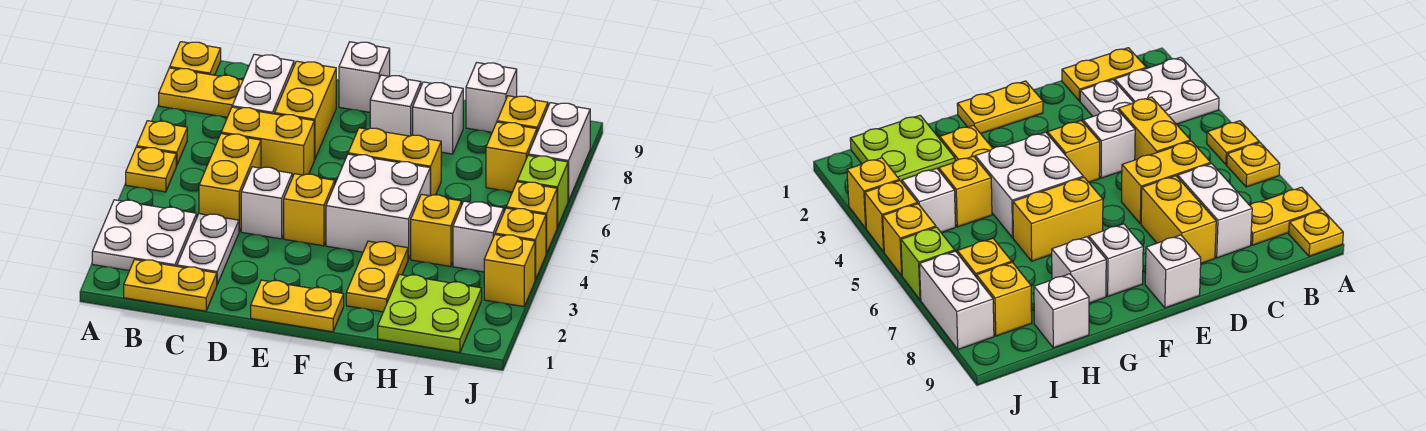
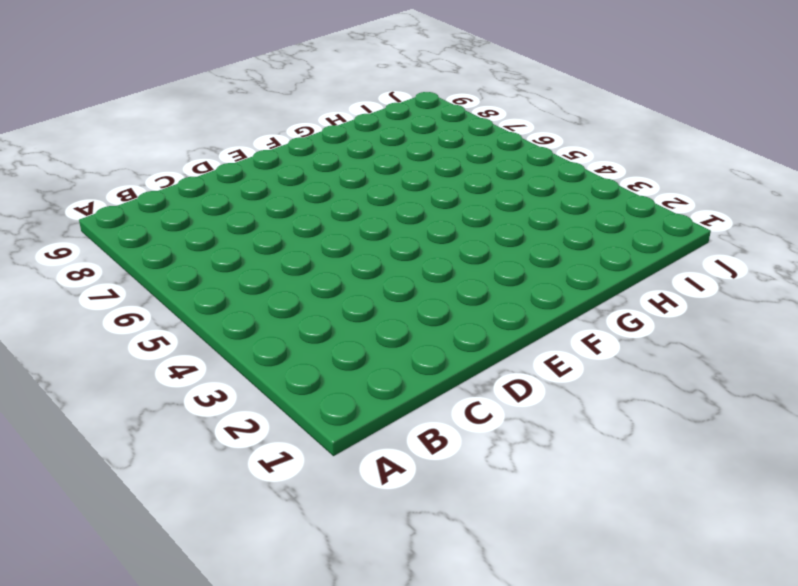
none -> white 2x2 plate [92,200,197,271]
none -> yellow 1x1 plate [126,147,176,192]
none -> yellow 1x1 plate [137,121,187,166]
none -> yellow 1x2 plate [159,68,243,117]

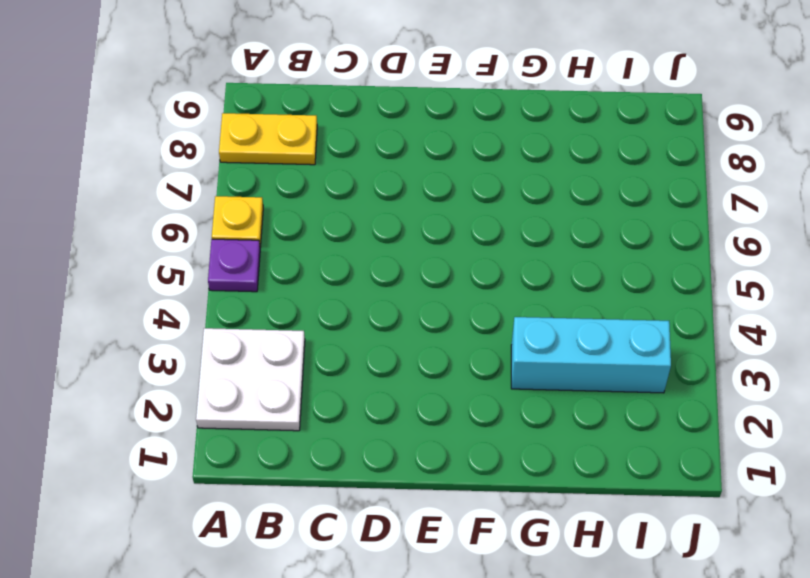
purple 1x1 plate [208,239,260,292] -> yellow 1x1 plate [126,147,176,192]
cyan 1x3 brick [511,317,671,393] -> yellow 1x2 plate [346,241,408,312]
none -> yellow 1x1 plate [170,42,221,75]
none -> yellow 1x2 plate [124,260,217,311]
none -> white 1x2 plate [177,214,239,284]
none -> yellow 1x2 brick [199,134,261,232]

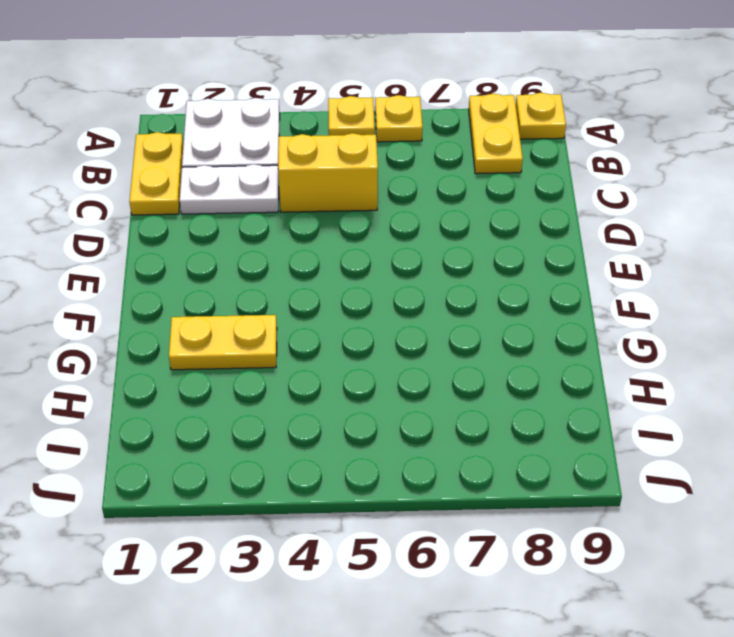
none -> yellow 1x2 brick [221,107,314,178]
none -> white 1x2 brick [232,54,294,114]
none -> white 1x1 brick [241,167,292,239]
none -> yellow 1x2 brick [275,61,336,160]

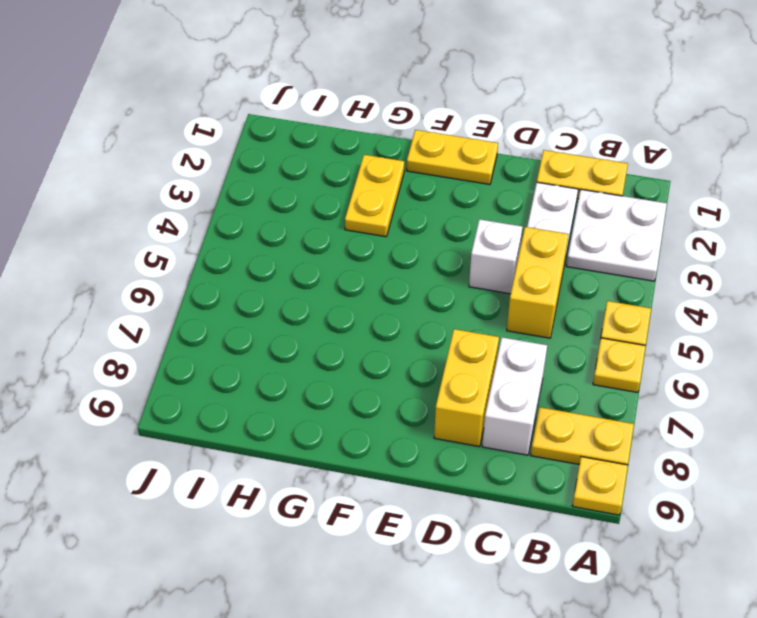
none -> yellow 1x2 brick [221,107,314,178]
none -> yellow 1x1 brick [284,174,335,246]
none -> white 1x1 brick [339,42,390,112]
none -> white 2x2 brick [326,154,430,259]

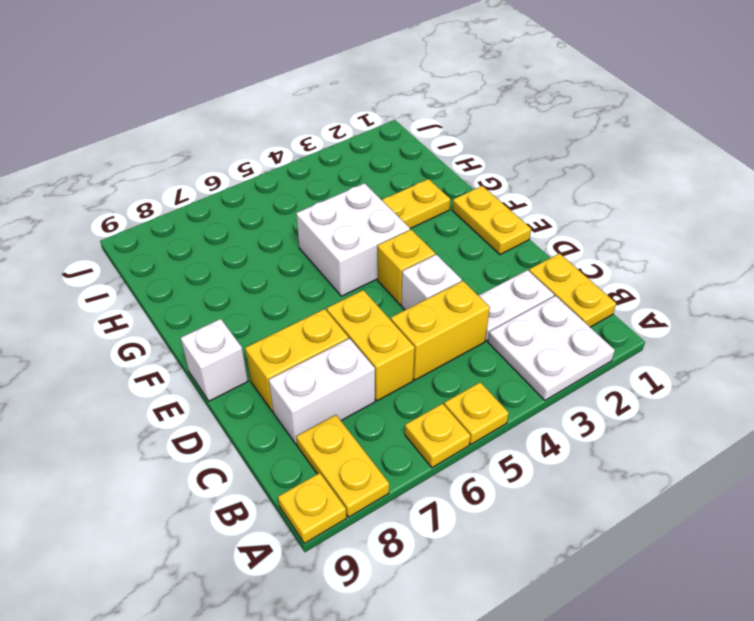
none -> yellow 1x2 brick [348,128,441,196]
none -> white 1x1 brick [370,75,421,136]
none -> white 1x1 brick [413,82,463,154]
none -> lime 2x2 plate [378,274,482,353]

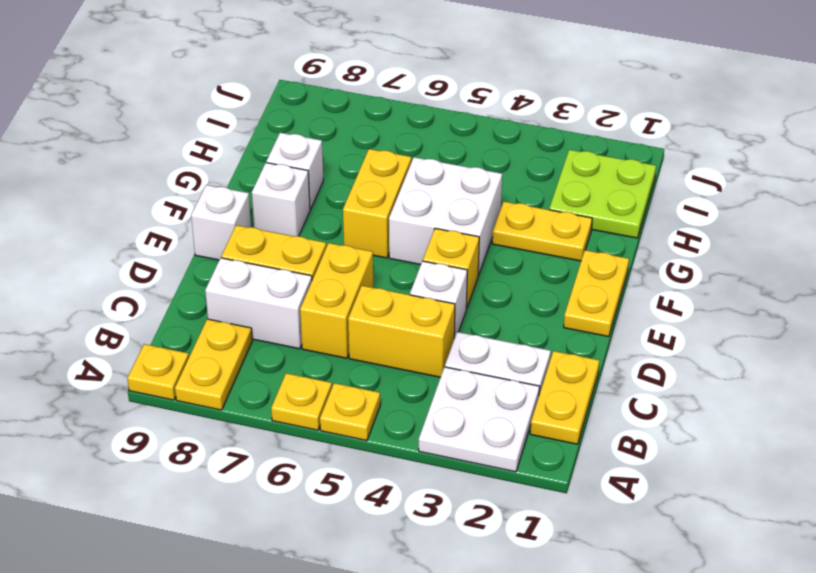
none -> yellow 1x1 brick [411,194,461,267]
none -> white 1x1 brick [466,63,517,132]
none -> white 1x1 brick [453,201,504,272]
none -> yellow 1x1 brick [486,122,537,192]

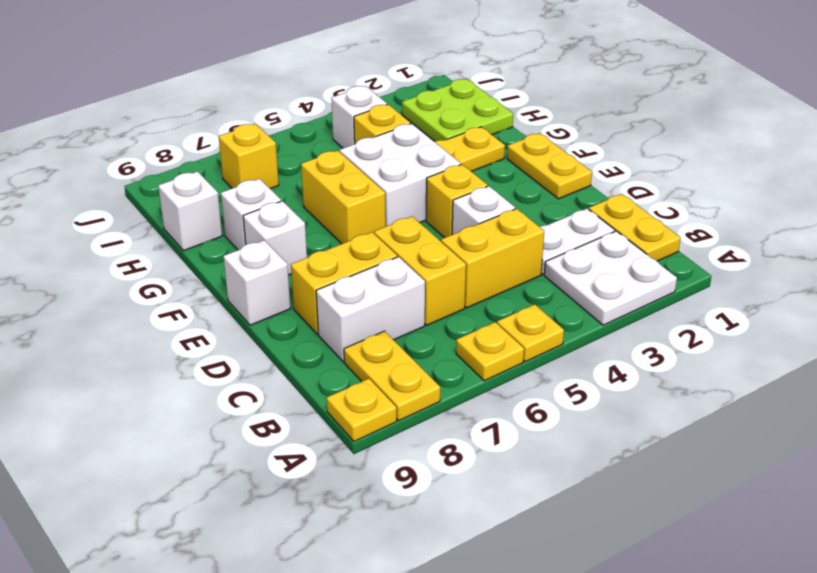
none -> yellow 1x1 brick [497,96,548,132]
none -> yellow 1x1 brick [484,235,535,307]
none -> yellow 1x1 brick [495,208,546,280]
none -> yellow 1x1 brick [506,182,557,254]

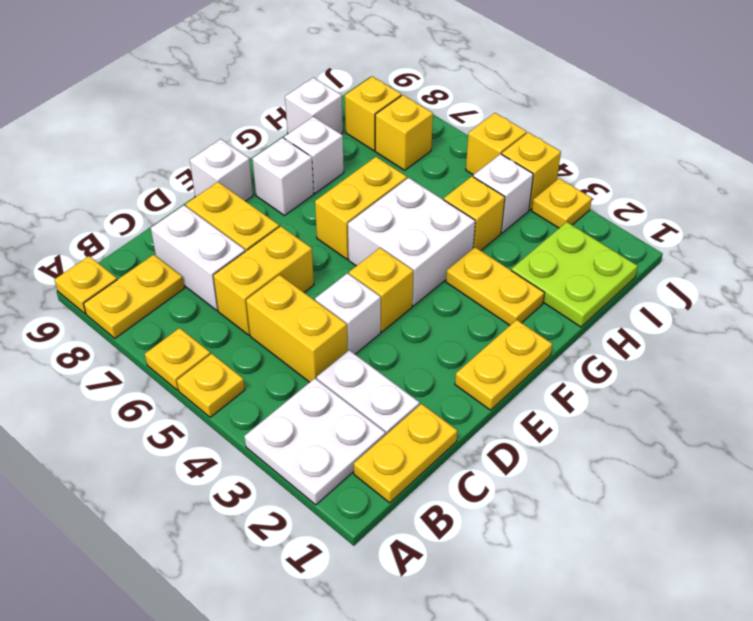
yellow 1x1 plate [532,178,592,228] -> yellow 1x1 brick [484,235,535,307]
none -> lime 1x1 brick [517,155,568,227]
none -> white 1x2 brick [528,103,590,201]

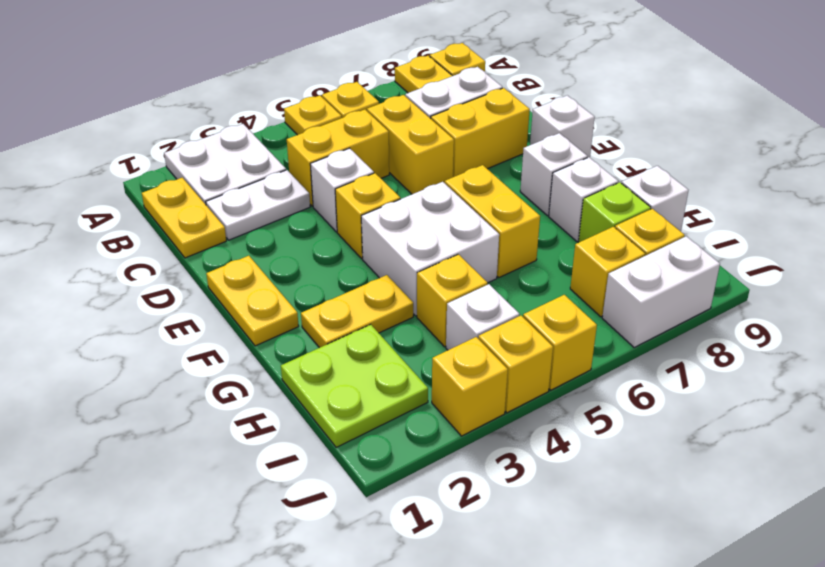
lime 1x1 brick [578,182,651,243] -> lime 1x1 brick moved to [517,155,568,227]

